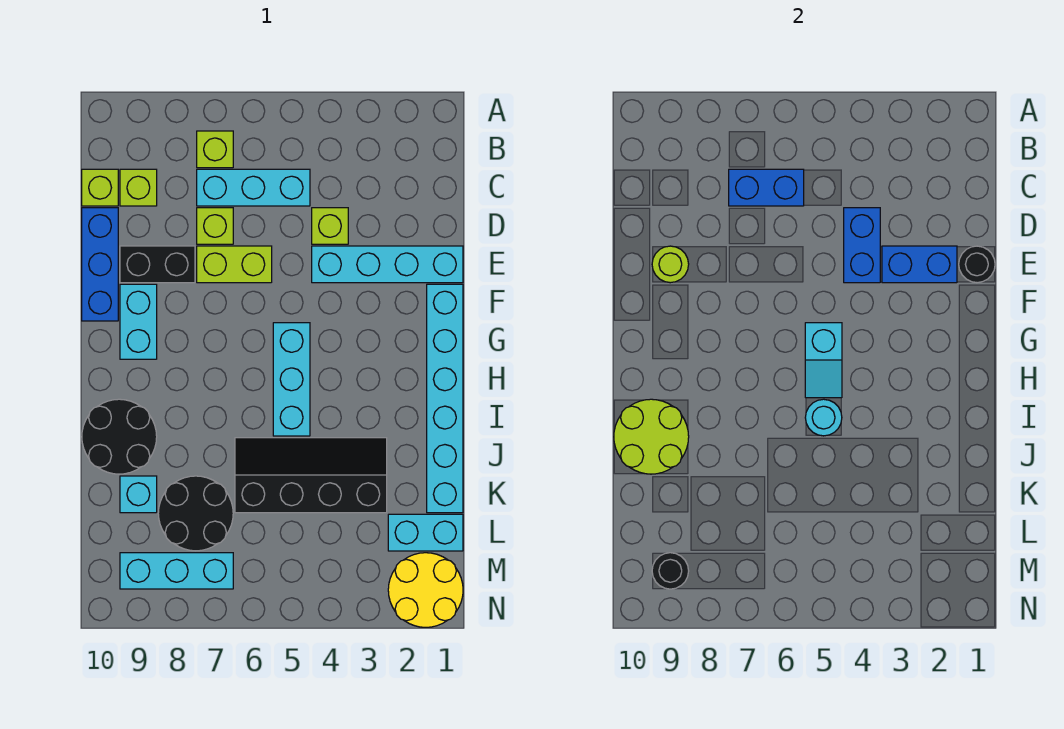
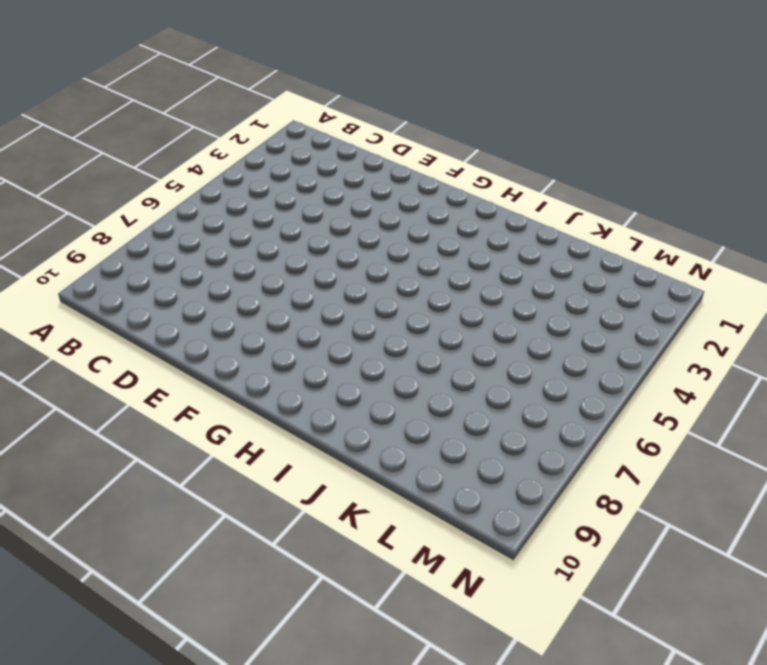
none -> lime 1x1 brick [197,131,233,168]
none -> cyan 1x3 brick [197,169,310,206]
none -> lime 1x1 brick [120,169,157,206]

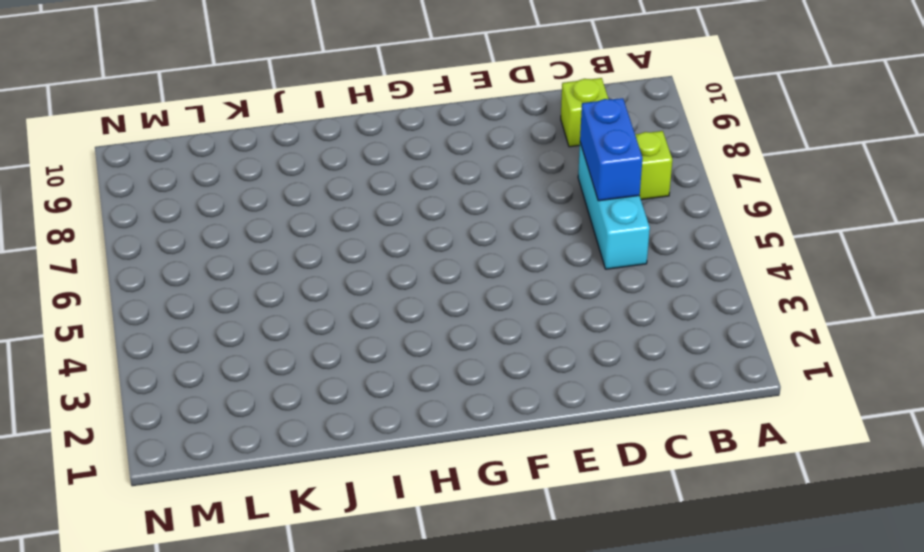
none -> lime 1x1 brick [82,169,118,206]
none -> lime 1x1 brick [312,208,348,244]
none -> lime 1x1 brick [197,208,233,244]

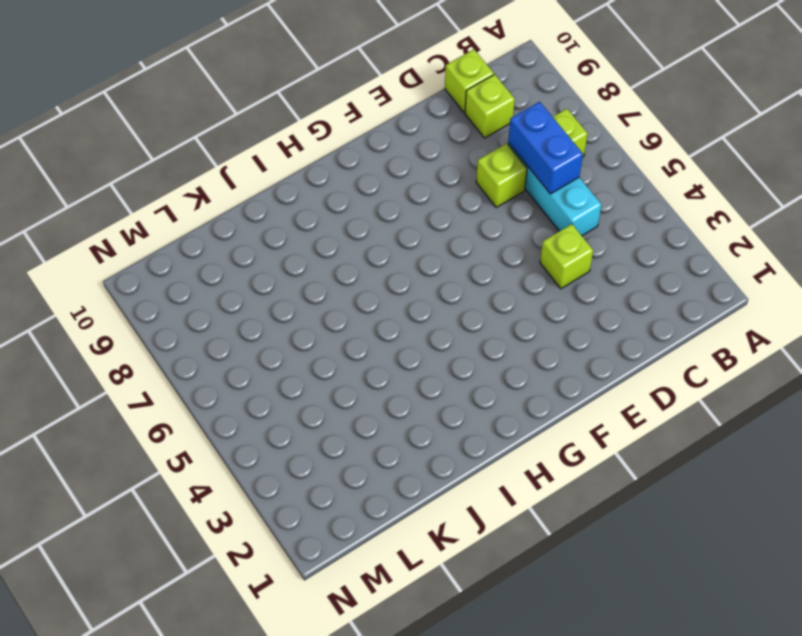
none -> blue 1x3 brick [82,208,118,321]
none -> cyan 1x4 brick [312,246,463,283]
none -> lime 1x2 brick [197,246,272,283]

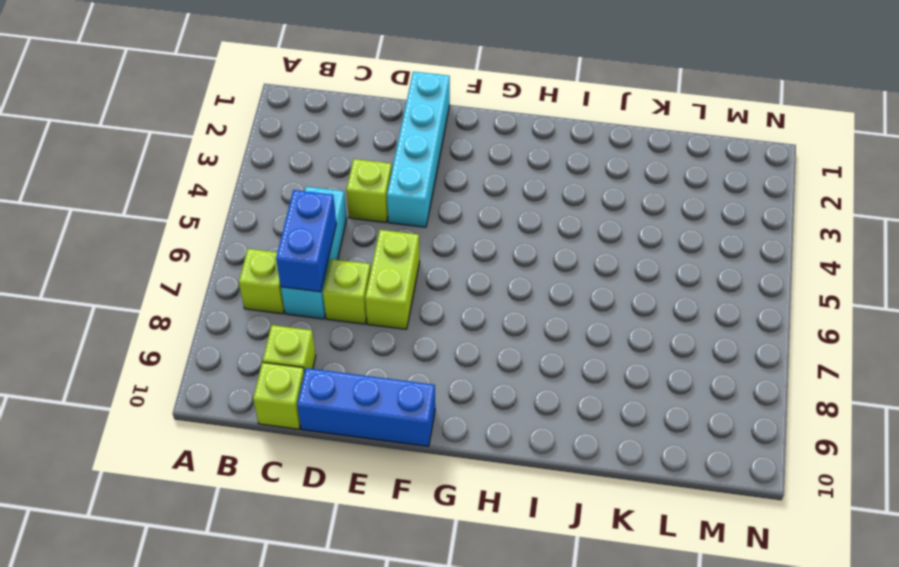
none -> black 1x2 brick [120,246,195,283]
none -> cyan 1x6 brick [427,284,463,513]
none -> cyan 1x2 brick [120,284,157,359]

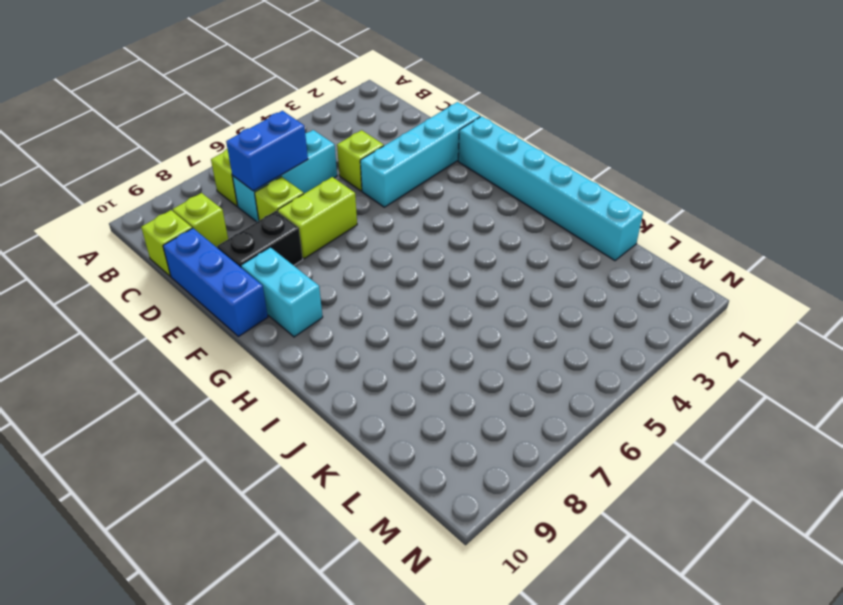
none -> cyan 1x3 brick [273,323,310,436]
none -> black 2x2 round brick [82,399,157,474]
none -> black 2x4 slope [235,438,387,513]

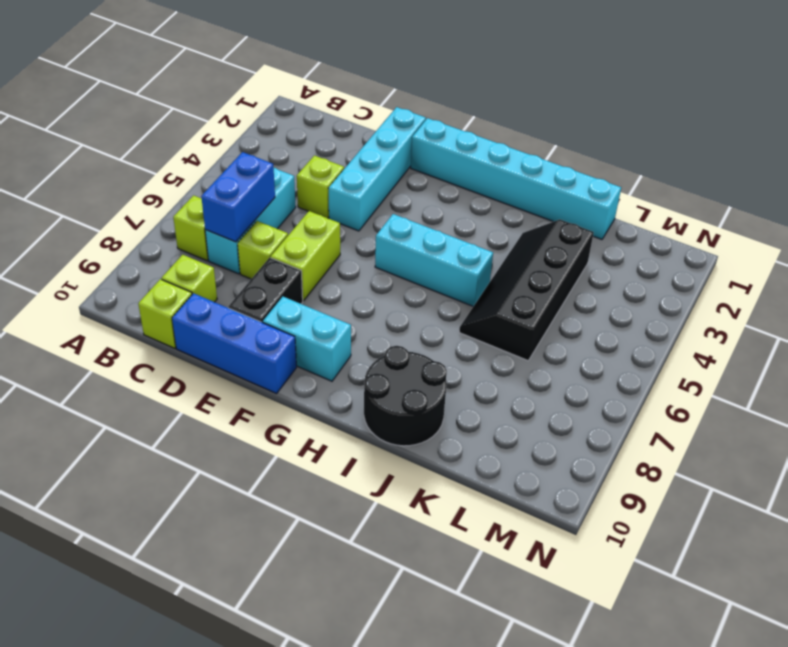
none -> black 2x2 round brick [158,476,233,551]
none -> cyan 1x1 brick [120,476,157,513]
none -> cyan 1x2 brick [388,514,463,551]

